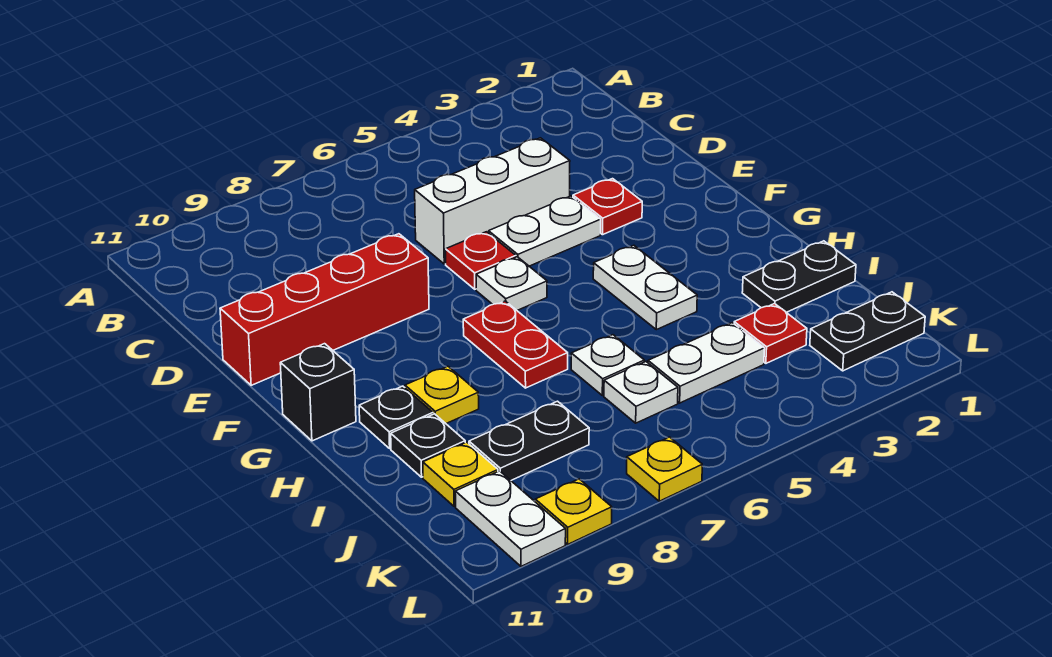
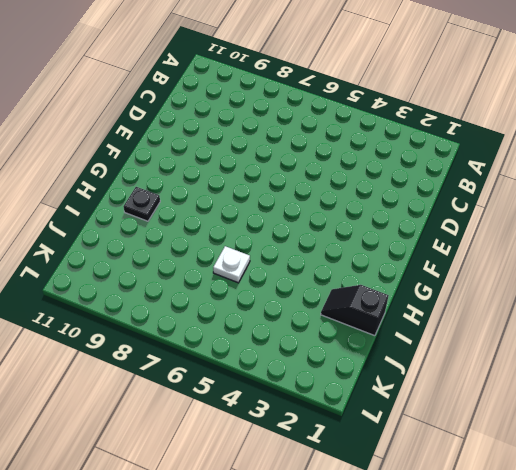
black 1x2 slope [321,285,389,336] -> black 1x2 plate [742,241,856,312]
none -> white 1x3 brick [415,138,570,264]
none -> red 1x1 plate [573,179,642,235]
none -> white 1x2 plate [489,196,601,266]

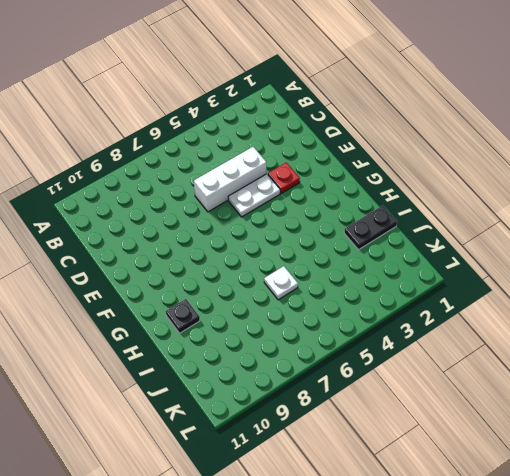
none -> red 1x1 plate [445,232,516,289]
none -> red 1x4 brick [220,234,429,385]
none -> white 1x1 plate [476,257,547,310]

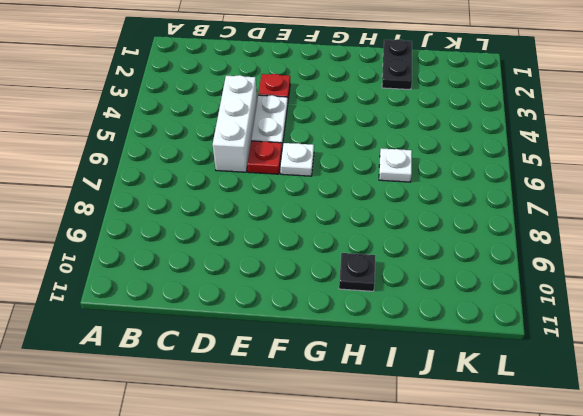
none -> red 1x4 brick [220,234,429,385]
none -> white 1x2 plate [593,245,697,330]
none -> red 1x2 plate [463,301,568,388]

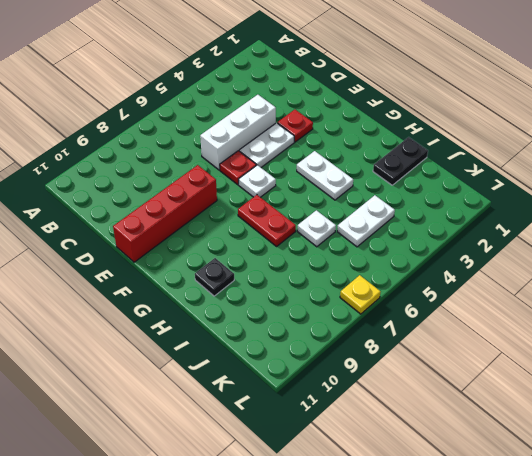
none -> black 1x1 brick [280,344,356,441]
none -> yellow 1x1 plate [405,366,479,423]
none -> black 1x1 plate [391,414,465,477]

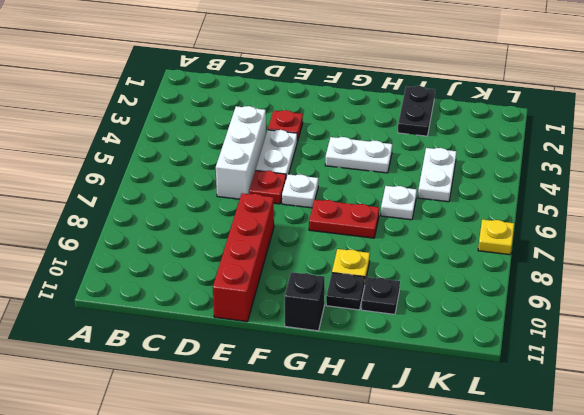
none -> red 1x1 plate [734,304,807,363]
none -> white 1x1 plate [604,362,678,423]
none -> black 1x2 plate [469,401,589,480]

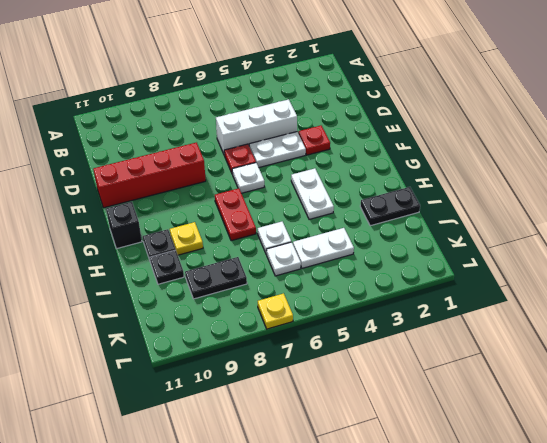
none -> red 1x1 plate [734,304,807,363]
none -> yellow 1x1 plate [423,442,498,507]
none -> black 1x2 plate [810,292,925,371]

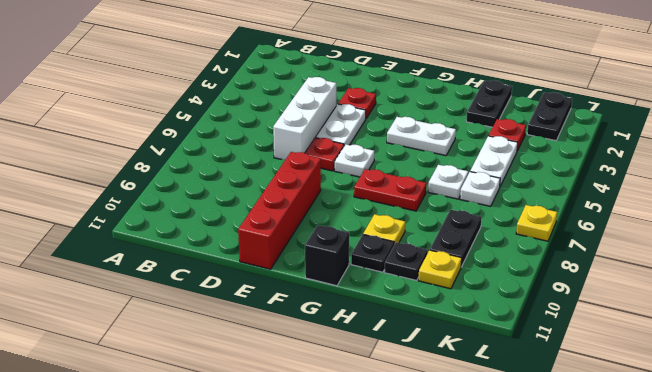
none -> white 1x2 plate [455,471,566,566]
none -> yellow 1x1 plate [535,479,612,544]

